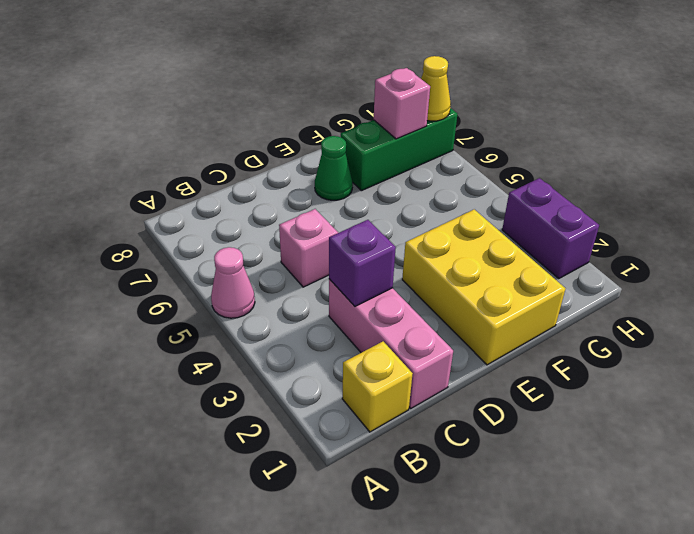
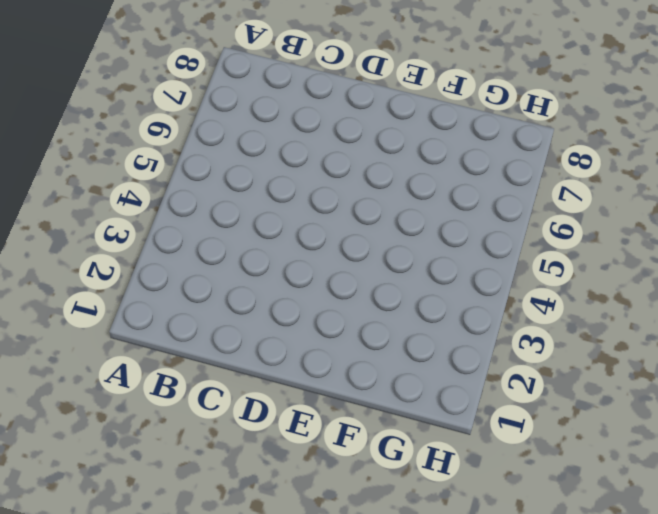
none -> pink 1x1 cone [211,247,255,318]
none -> yellow 1x1 brick [342,341,413,432]

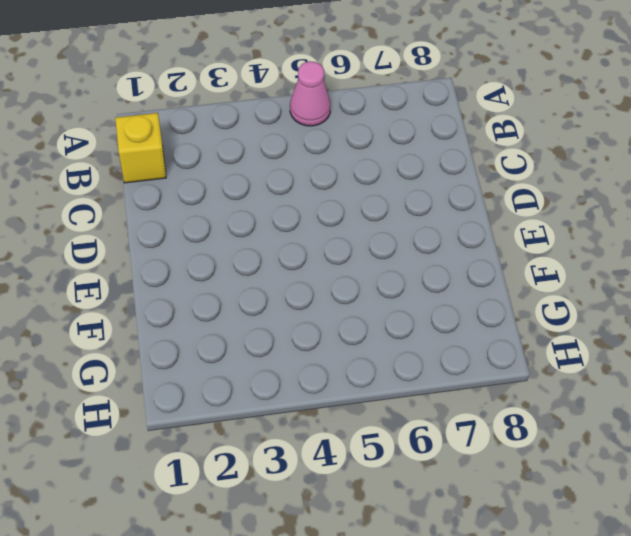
none -> pink 1x3 brick [329,279,453,408]
none -> pink 1x1 brick [279,209,338,287]

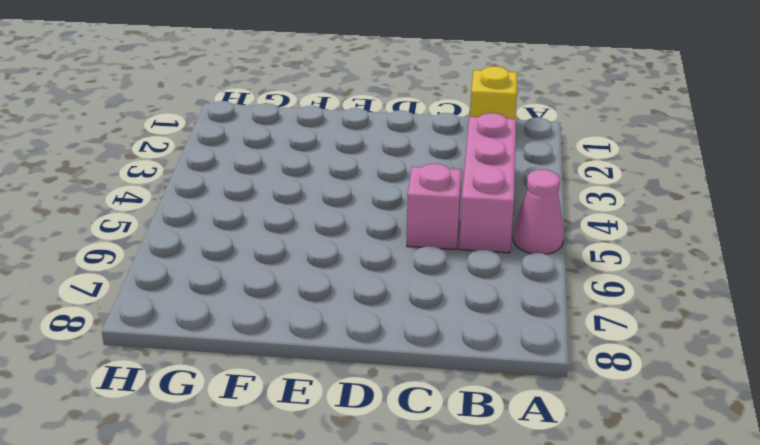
pink 1x3 brick [459,113,516,253] -> pink 1x3 brick moved to [329,279,453,408]
none -> yellow 2x3 brick [402,209,566,365]
none -> green 1x1 cone [315,136,353,200]

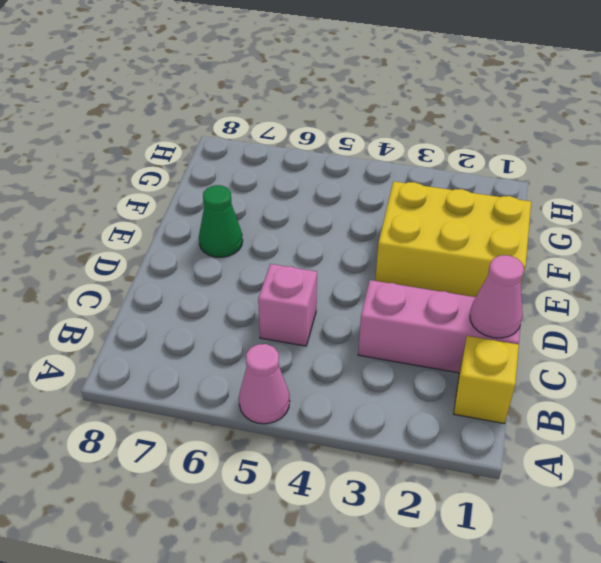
pink 1x1 cone [470,255,524,338] -> none
none -> green 1x3 brick [341,108,457,191]
none -> purple 1x2 brick [502,178,599,279]

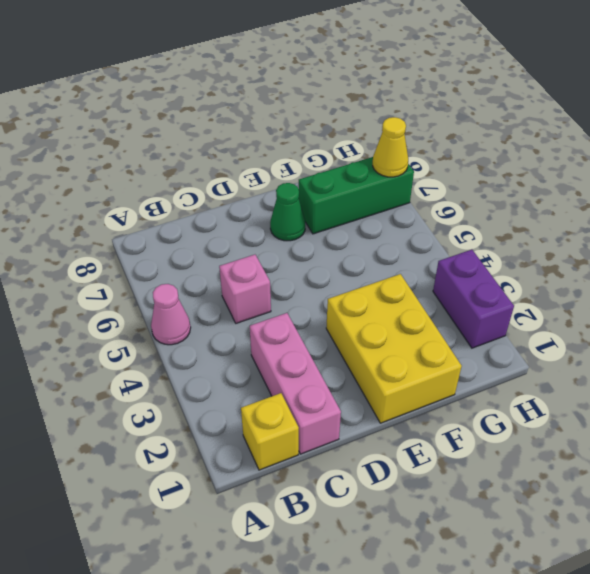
none -> purple 1x1 brick [329,220,396,306]
none -> pink 1x1 brick [374,68,430,139]

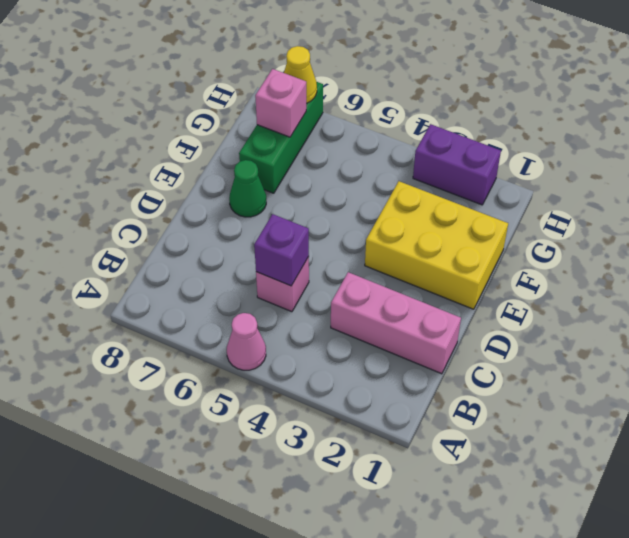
purple 1x1 brick [254,214,309,286] -> purple 1x1 brick moved to [329,220,396,306]
none -> yellow 1x1 brick [342,341,413,432]

